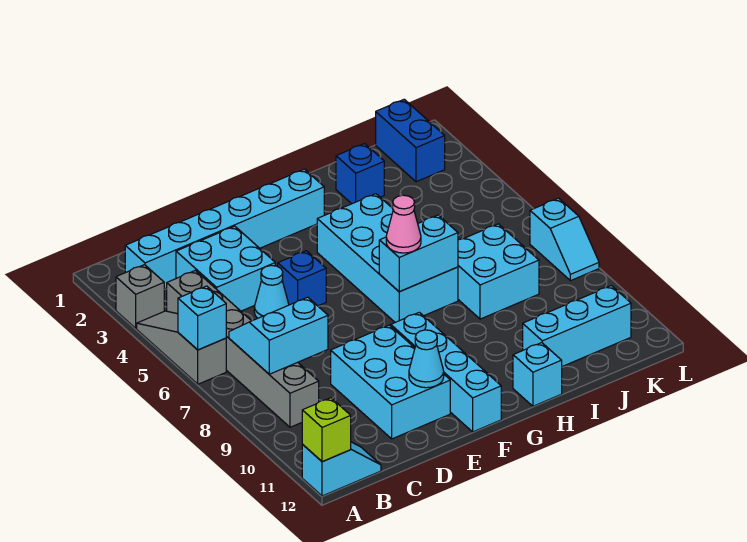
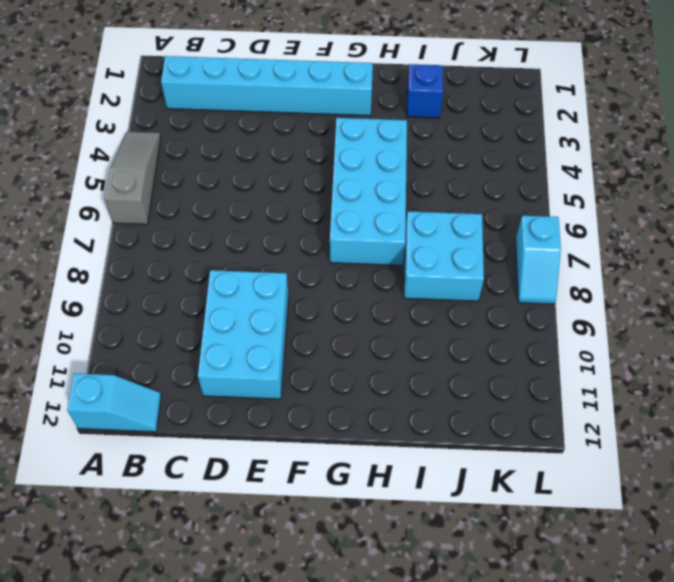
none -> grey 1x1 brick [116,265,164,328]
none -> grey 1x6 brick [167,270,319,427]
none -> cyan 2x2 brick [176,226,275,311]

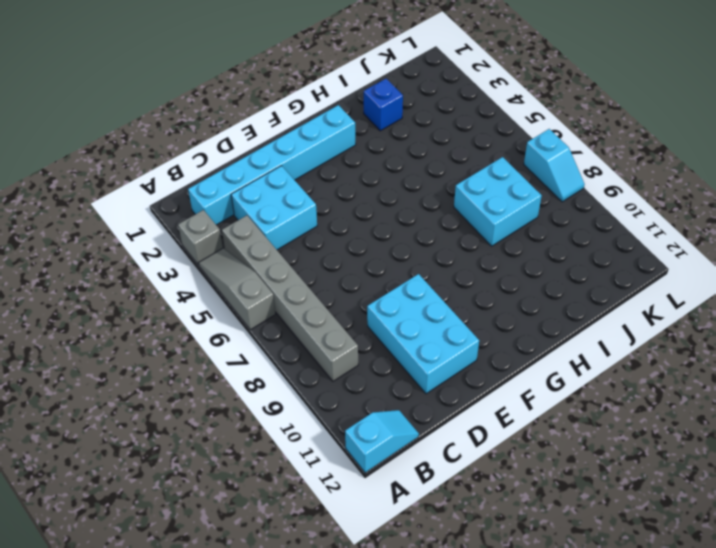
none -> cyan 1x1 cone [254,266,289,318]
none -> blue 1x1 brick [278,251,326,306]
none -> cyan 1x4 brick [391,312,501,432]

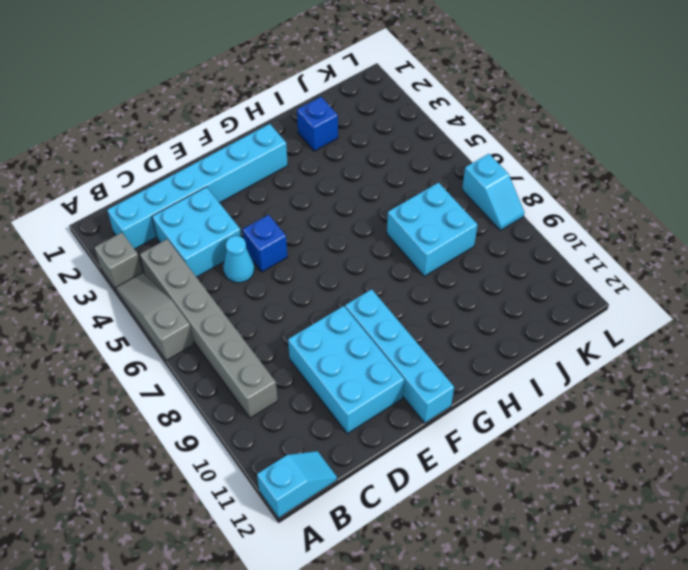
none -> cyan 2x4 brick [317,194,458,322]
none -> cyan 1x1 brick [513,343,562,406]
none -> cyan 1x3 brick [523,286,631,366]

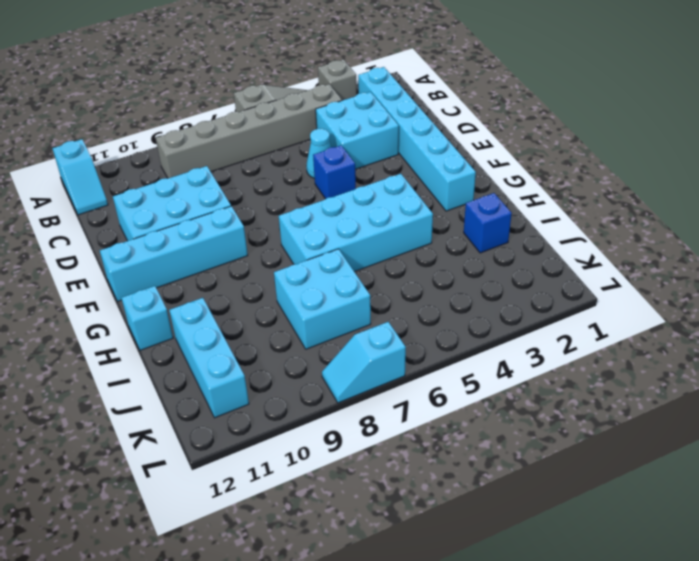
none -> blue 1x2 brick [376,99,445,182]
none -> cyan 1x1 brick [178,286,226,350]
none -> lime 1x1 brick [302,398,351,462]

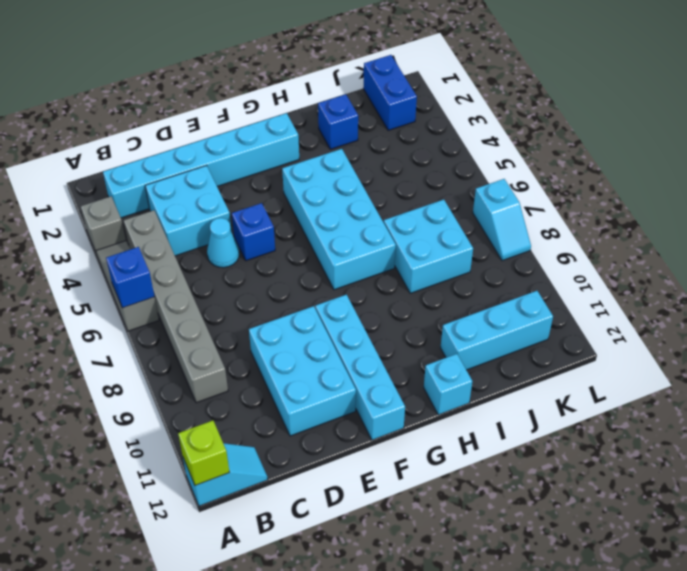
blue 1x1 brick [106,247,154,308] -> cyan 1x1 brick [178,286,226,350]
none -> cyan 2x2 slope [229,297,328,374]
none -> cyan 1x1 cone [409,330,444,388]
none -> cyan 1x2 brick [379,215,458,291]

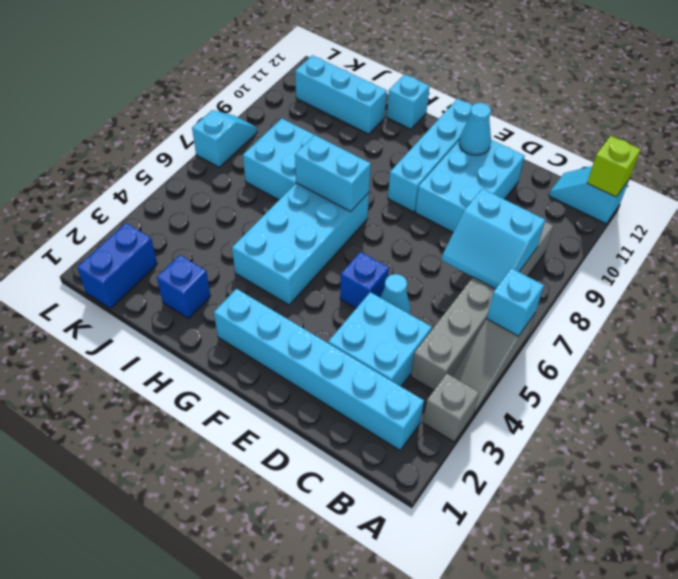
none -> pink 1x1 cone [386,195,421,253]

